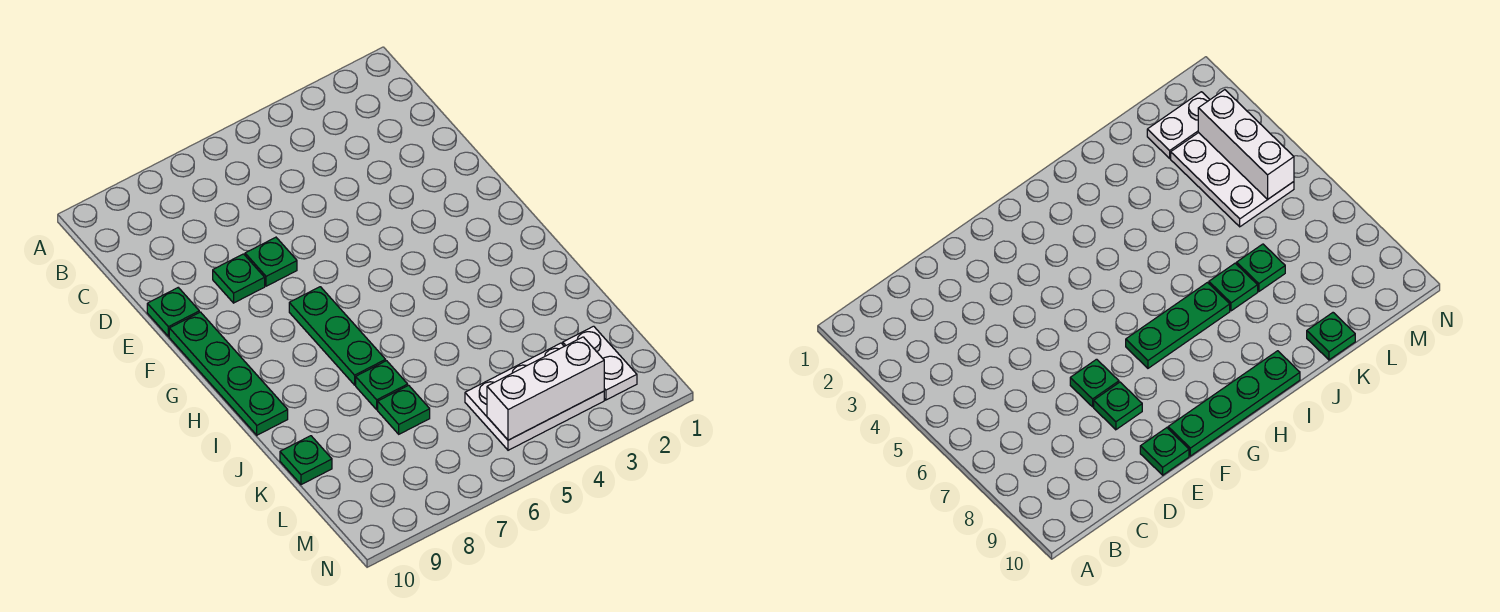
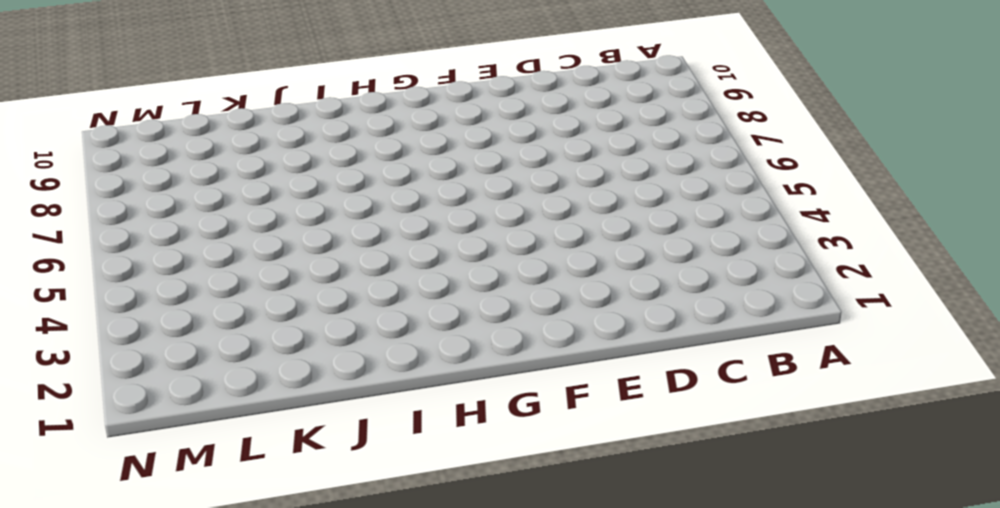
none -> green 1x1 plate [245,237,297,286]
none -> green 1x1 plate [213,254,265,303]

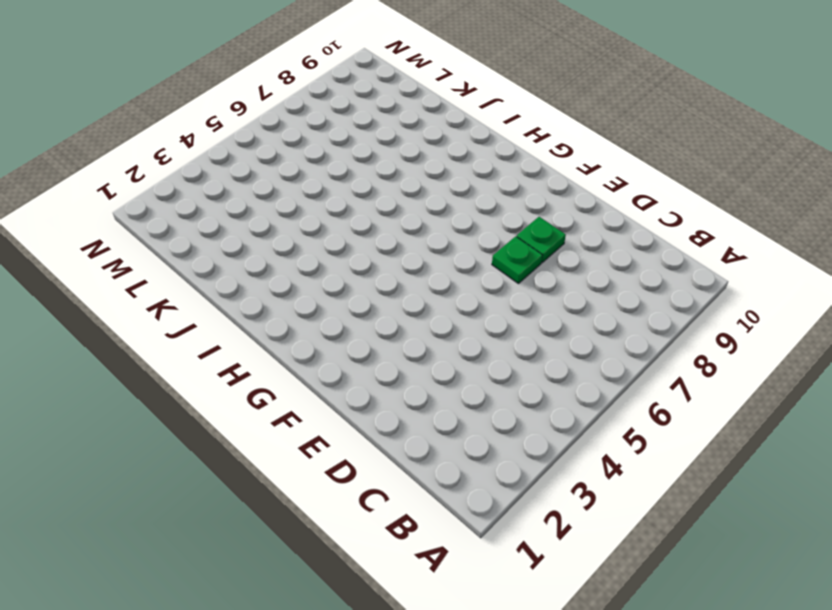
none -> green 1x1 plate [147,288,199,337]
none -> green 1x4 plate [169,312,288,435]

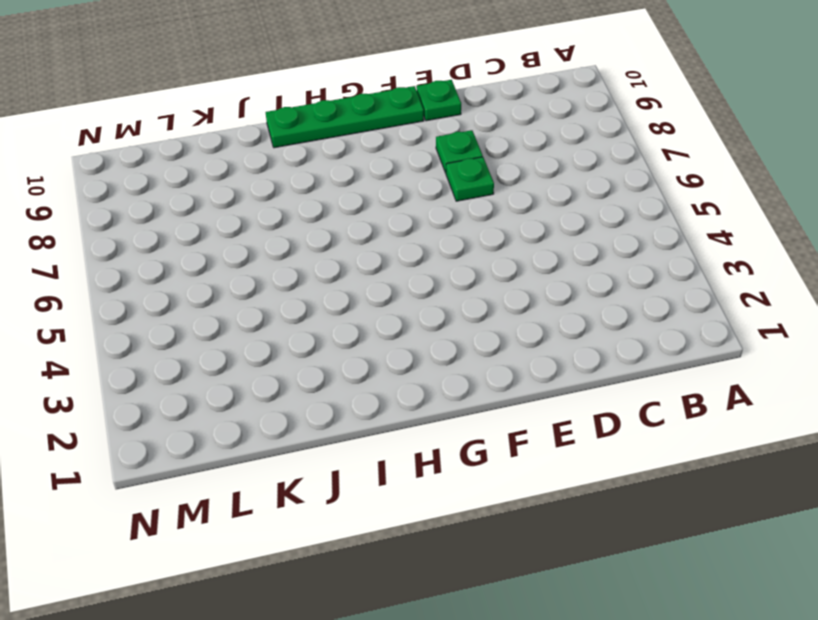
none -> green 1x3 plate [289,287,386,385]
none -> green 1x1 plate [356,361,408,410]

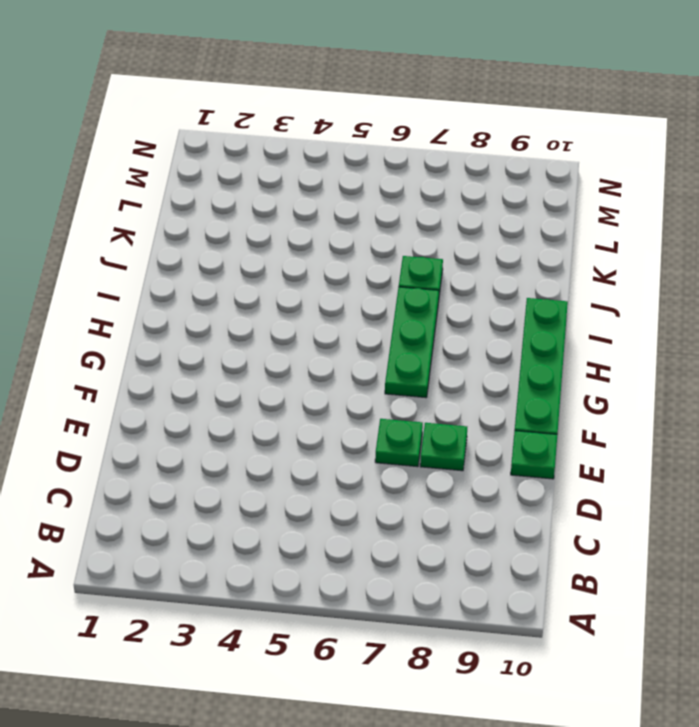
none -> green 1x1 plate [378,385,430,434]
none -> green 1x1 plate [280,436,332,485]

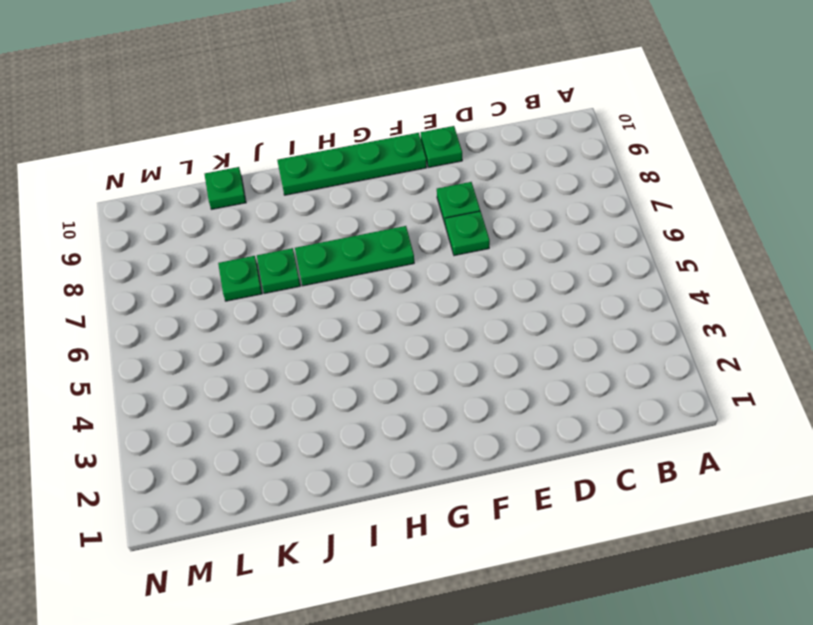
none -> white 1x2 plate [563,326,637,400]
none -> white 2x3 plate [465,343,604,450]

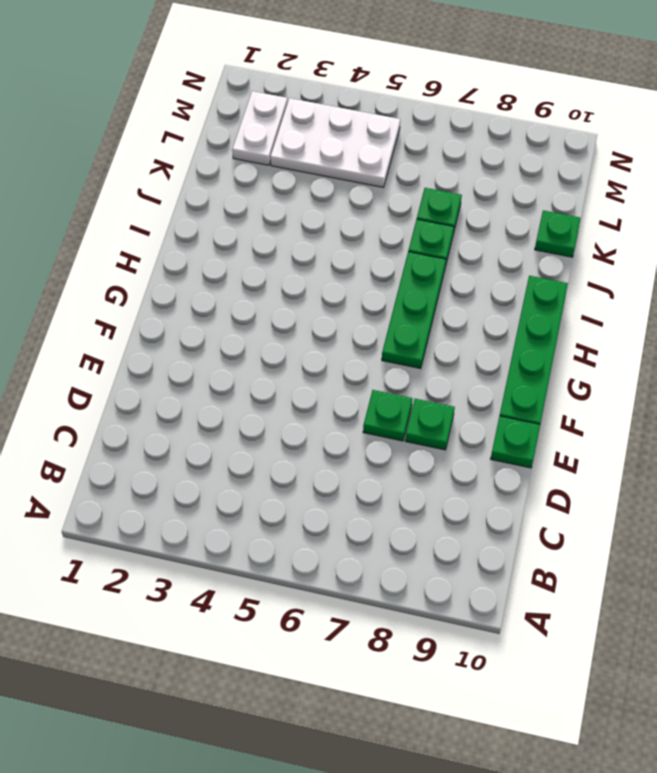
none -> white 1x3 brick [487,337,604,440]

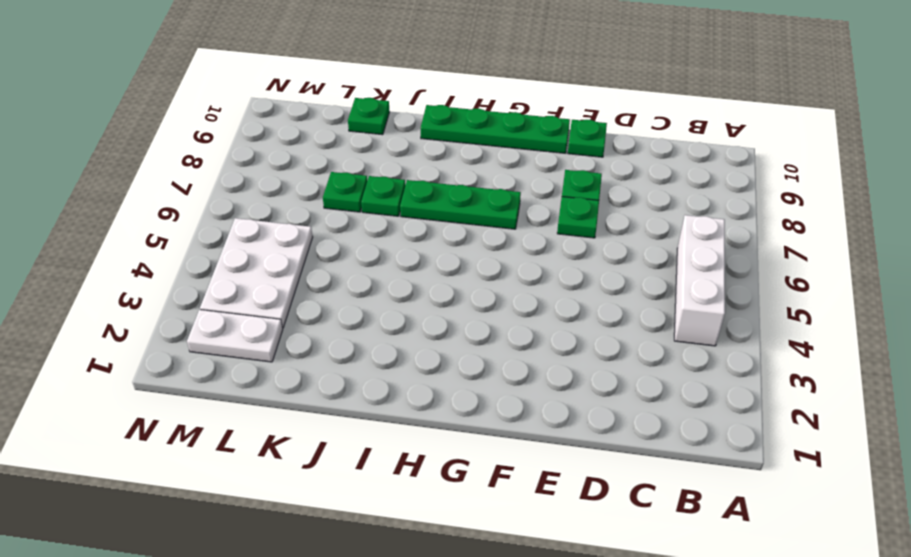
white 1x3 brick [674,215,725,346] -> white 1x3 brick moved to [487,337,604,440]

